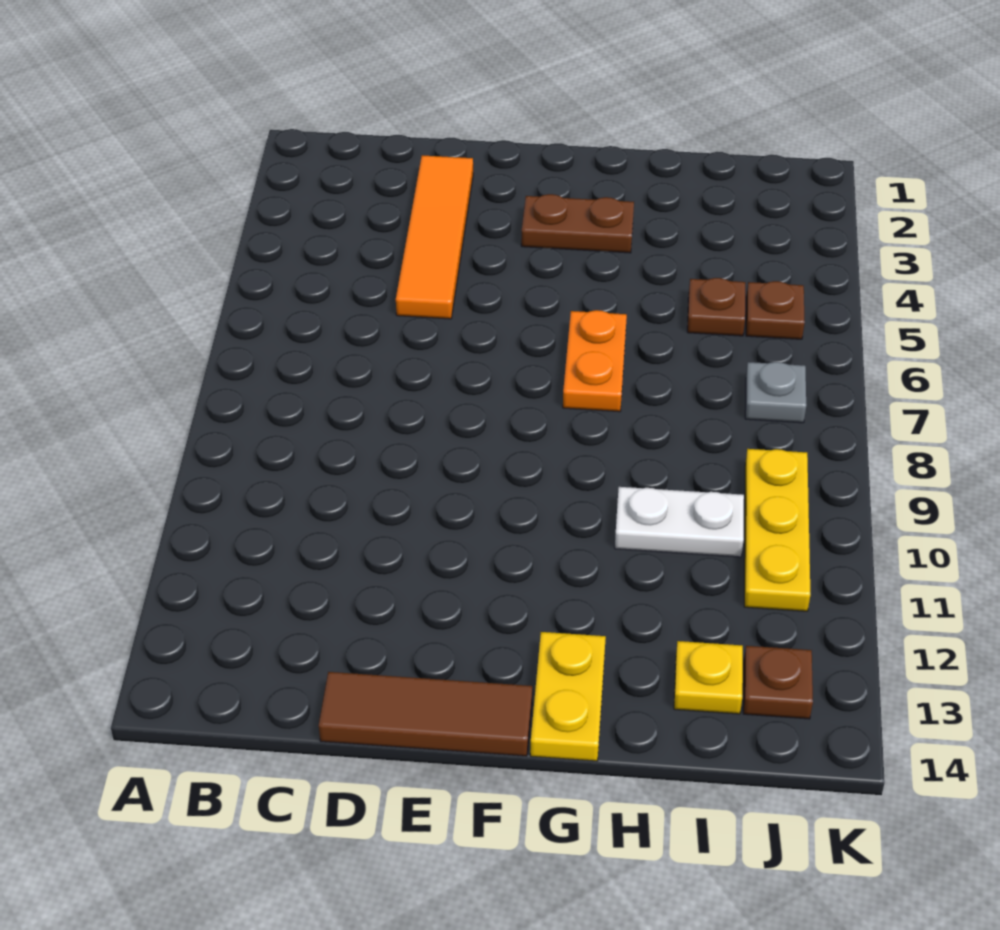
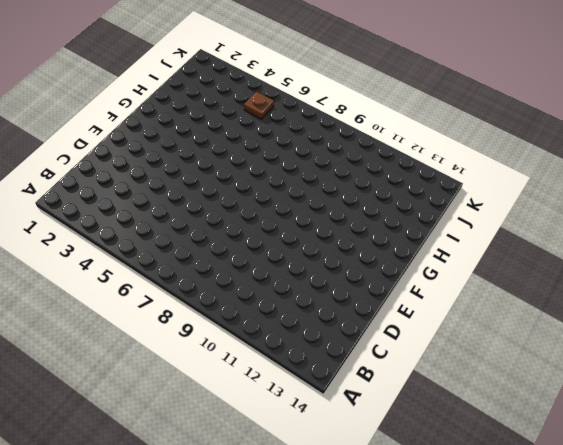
none -> orange 1x4 tile [396,155,473,319]
none -> brown 1x3 tile [319,672,532,756]
none -> brown 1x2 plate [521,194,634,253]

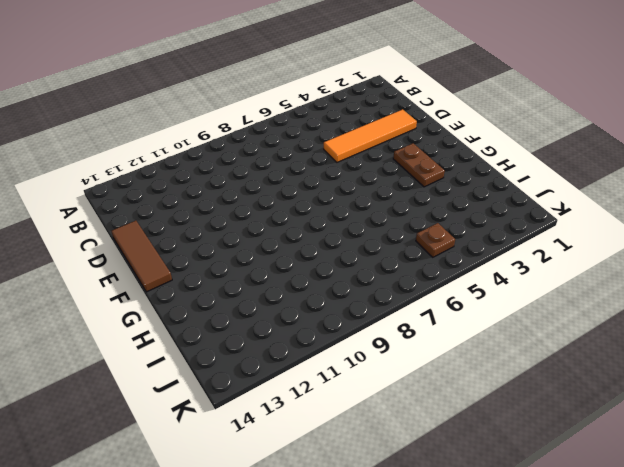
none -> orange 1x2 plate [563,310,627,412]
none -> yellow 1x2 plate [530,632,606,761]
none -> white 1x2 plate [615,487,744,557]

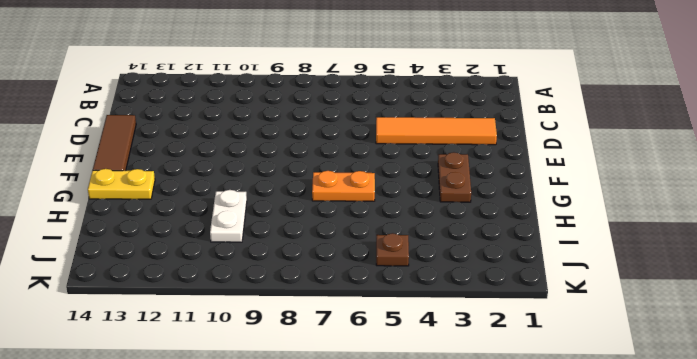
none -> brown 1x1 plate [687,278,745,336]
none -> yellow 1x1 plate [674,641,743,714]
none -> grey 1x1 plate [745,362,806,423]

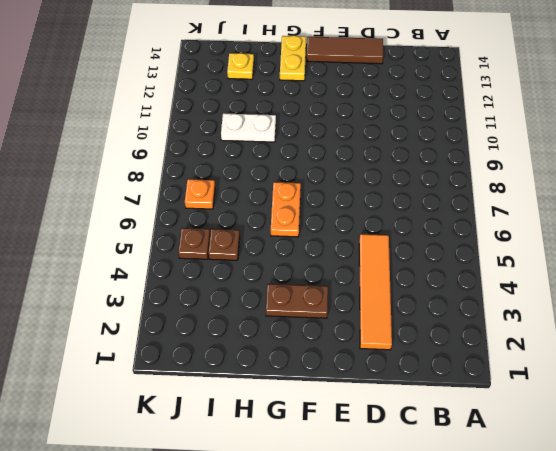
orange 1x1 plate [185,179,215,209] -> grey 1x1 plate [745,362,806,423]
none -> yellow 1x3 plate [744,449,811,611]
none -> brown 1x1 plate [743,646,813,719]

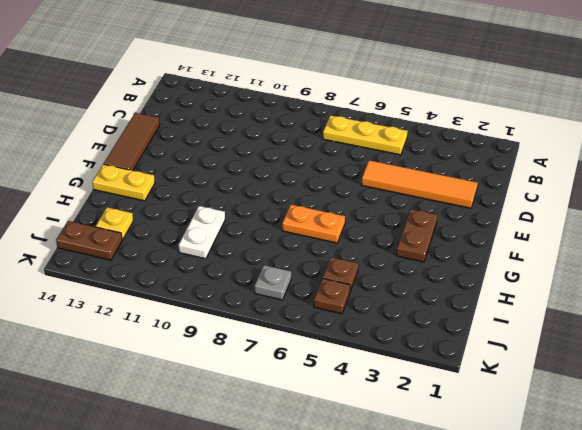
yellow 1x3 plate [323,115,407,155] -> yellow 1x3 plate moved to [744,449,811,611]
brown 1x2 plate [56,221,122,260] -> brown 1x1 plate [743,646,813,719]

